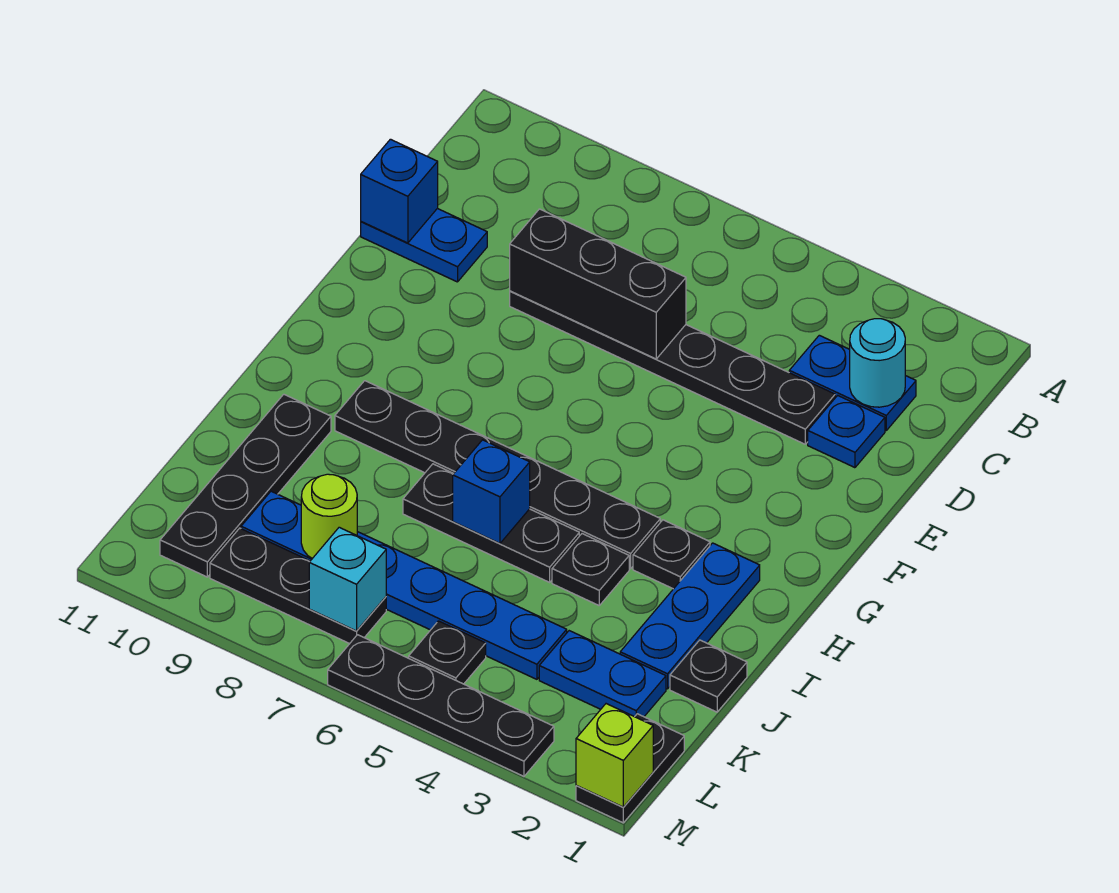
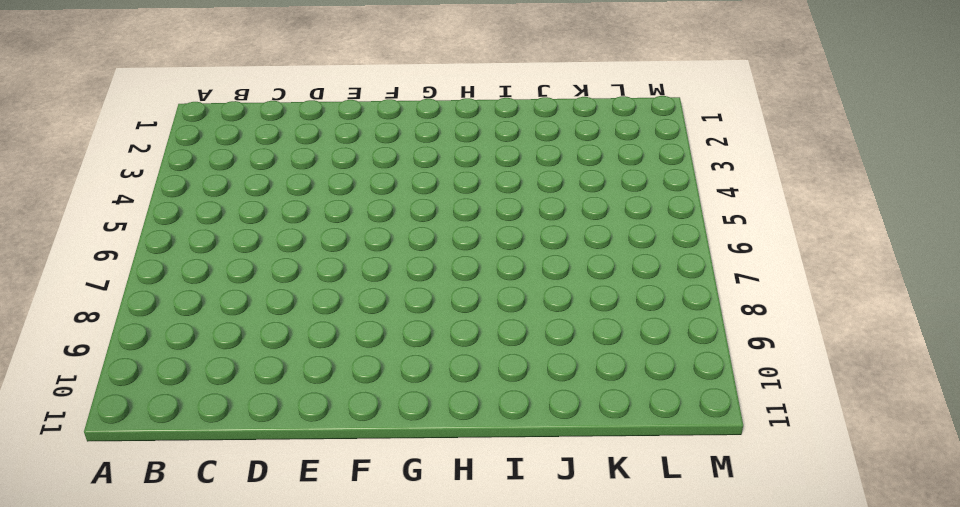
none -> blue 1x2 plate [789,335,916,430]
none -> blue 1x1 plate [808,395,885,468]
none -> black 1x6 plate [510,291,835,444]

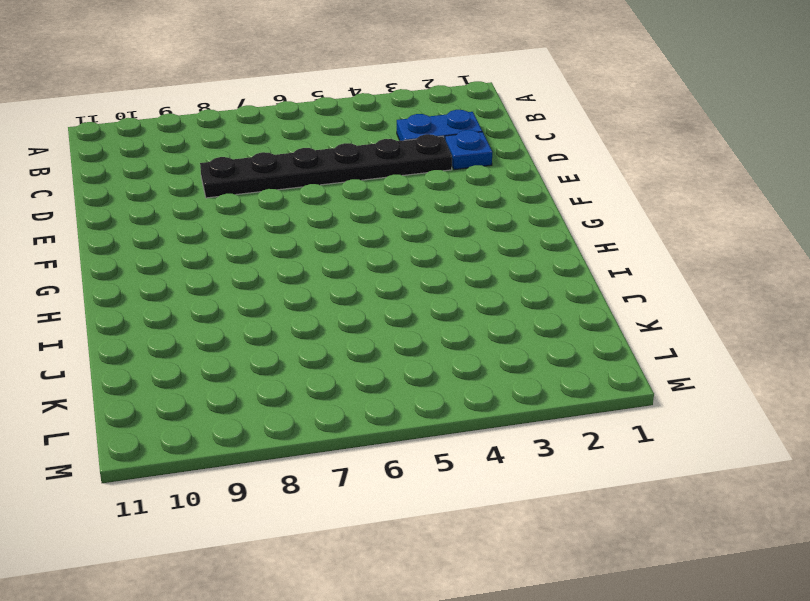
none -> blue 1x2 plate [361,208,487,282]
none -> blue 1x3 plate [620,543,760,689]
none -> black 1x1 plate [633,520,710,589]

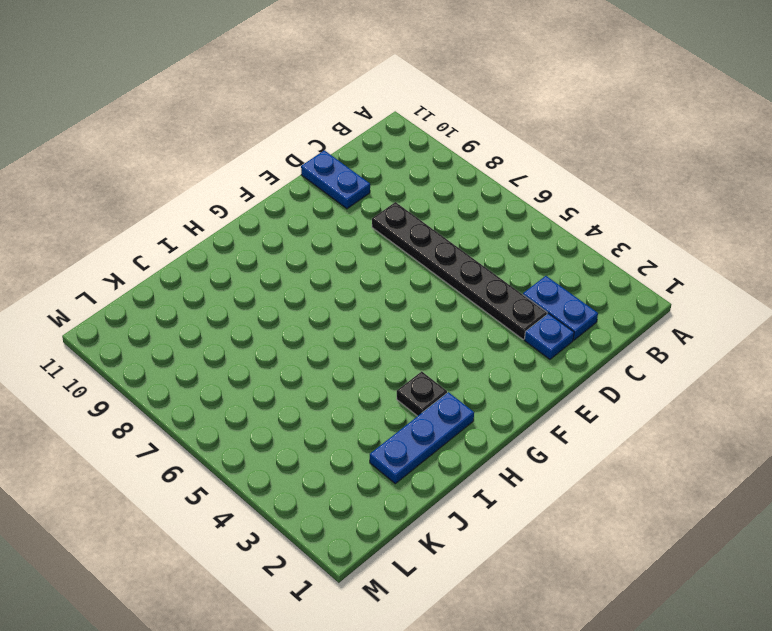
none -> black 1x6 plate [335,381,660,569]
none -> black 1x1 plate [552,534,629,605]
none -> black 1x3 plate [403,464,579,582]

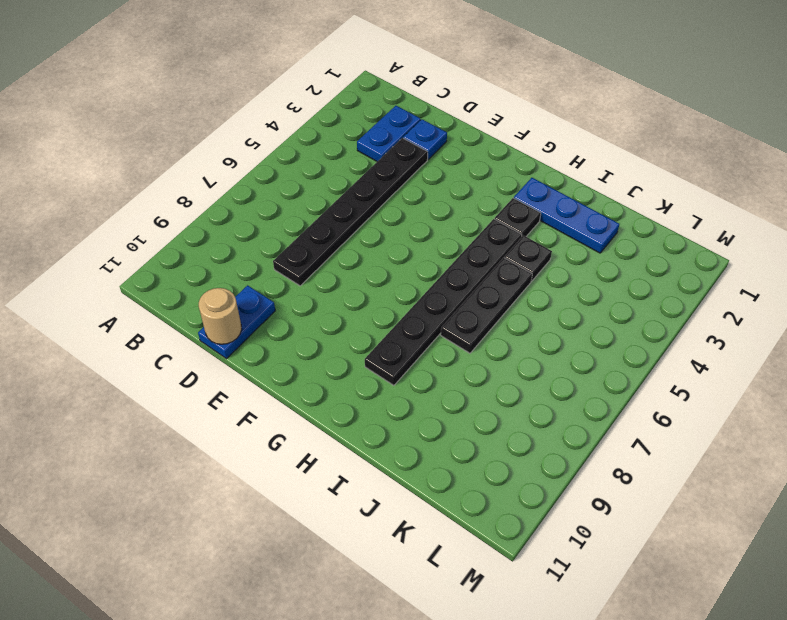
tan 1x1 round brick [199,288,242,344] -> blue 1x1 brick [361,139,438,243]
none -> black 1x4 plate [160,394,331,577]
none -> black 1x1 plate [670,640,747,712]
none -> blue 1x2 plate [539,631,666,717]

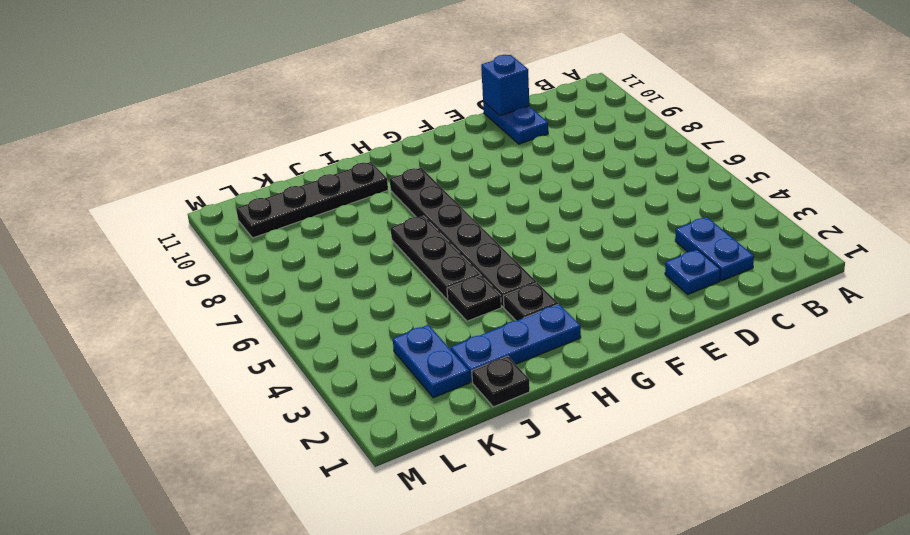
none -> black 1x6 plate [510,291,835,444]
none -> blue 1x6 plate [241,491,567,679]
none -> black 1x2 plate [576,714,684,823]

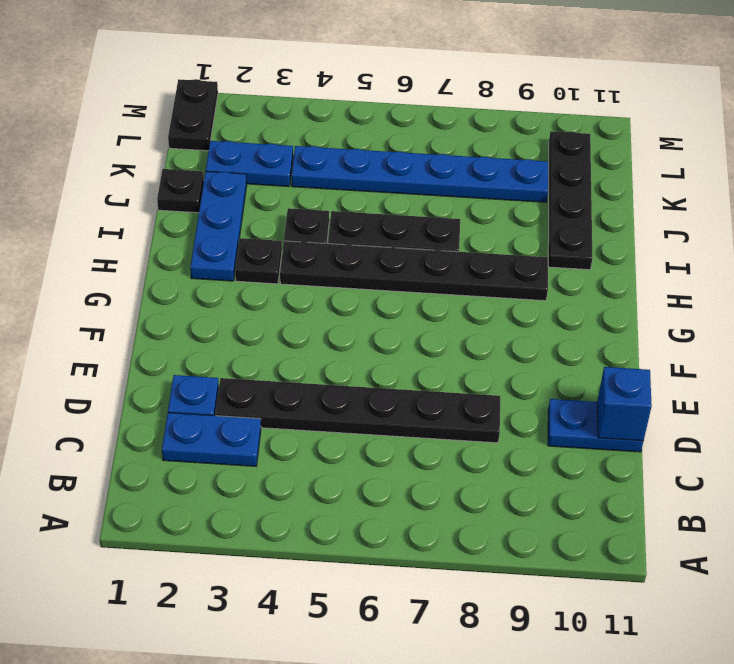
none -> black 1x1 plate [409,621,486,684]
none -> black 1x3 plate [210,528,386,644]
none -> black 1x4 plate [328,635,554,776]

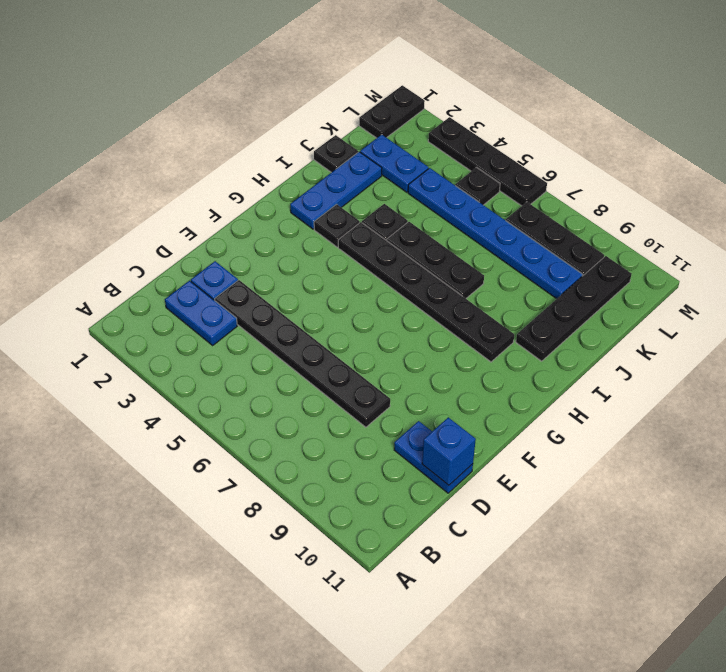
none -> cyan 1x1 round brick [850,319,905,407]
none -> black 1x3 brick [510,209,686,359]
none -> blue 1x1 brick [453,440,530,543]

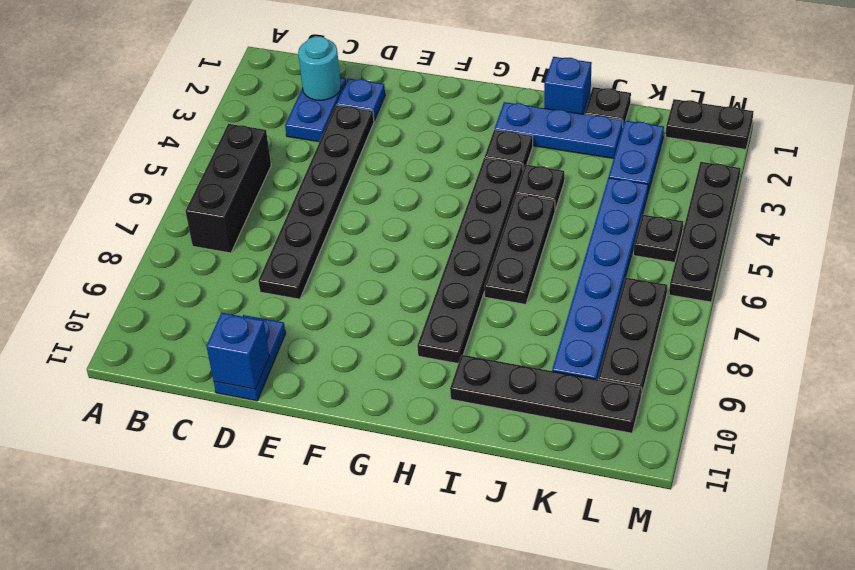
black 1x3 brick [186,124,271,253] -> black 1x3 brick moved to [510,209,686,359]
blue 1x1 brick [544,57,592,114] -> blue 1x1 brick moved to [453,440,530,543]
none -> lime 1x1 round brick [301,474,357,559]
none -> cyan 1x1 brick [309,527,386,631]
none -> lime 1x1 brick [576,704,653,807]

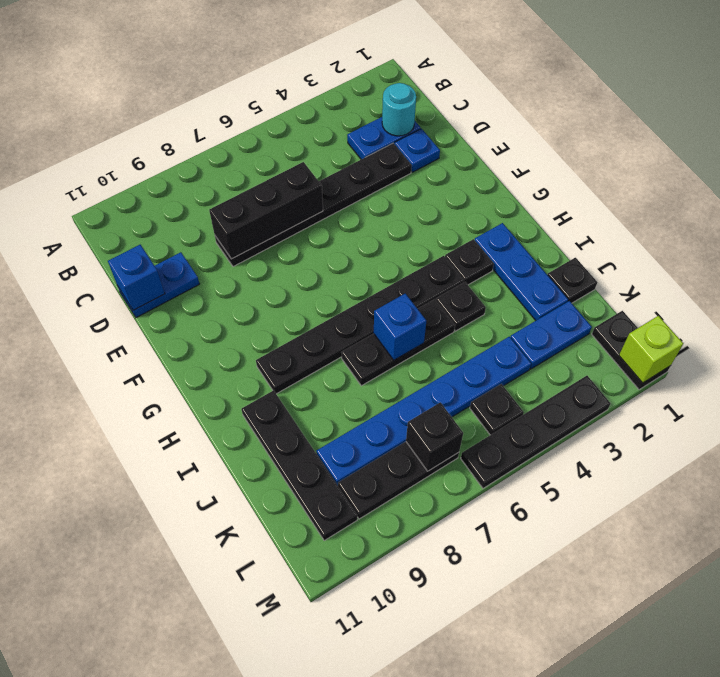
black 1x1 brick [406,402,463,471] -> cyan 1x1 brick [309,527,386,631]
none -> lime 1x1 round brick [301,474,357,559]

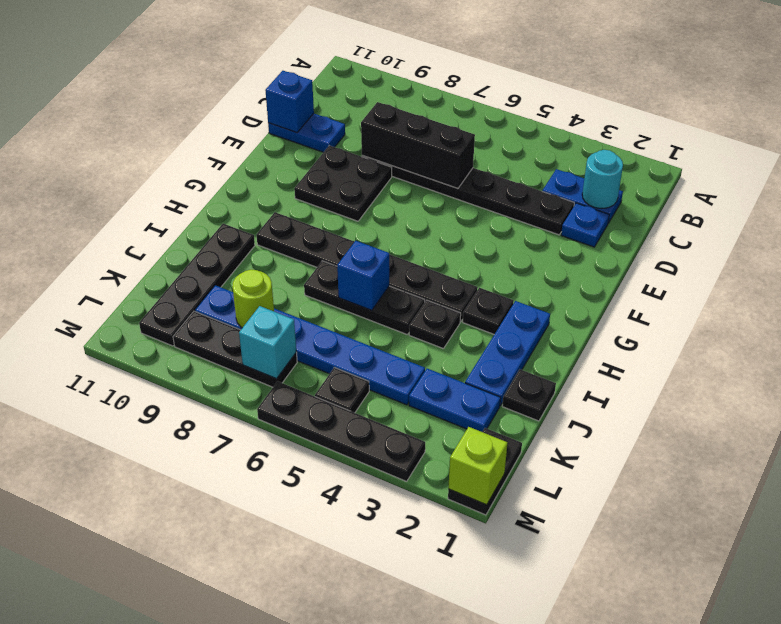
black 2x2 plate [294,146,392,221] -> none

